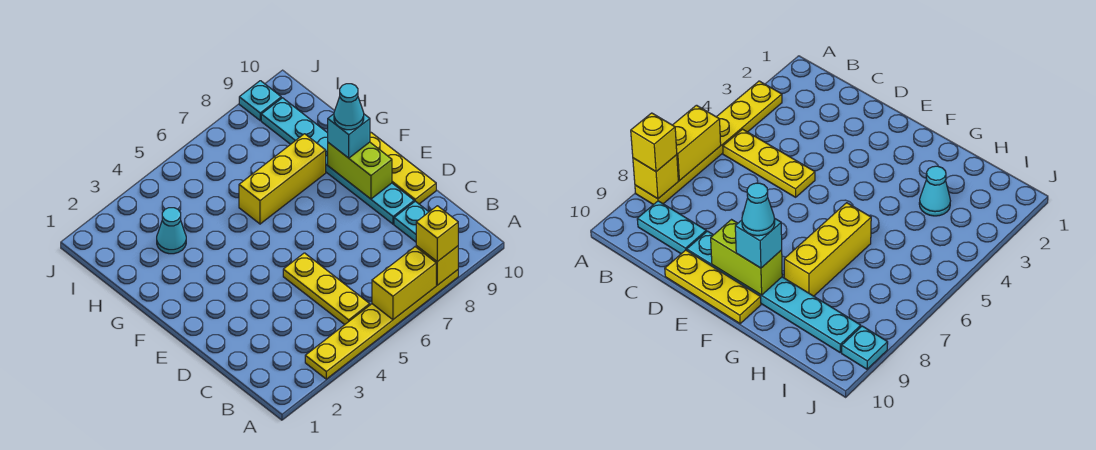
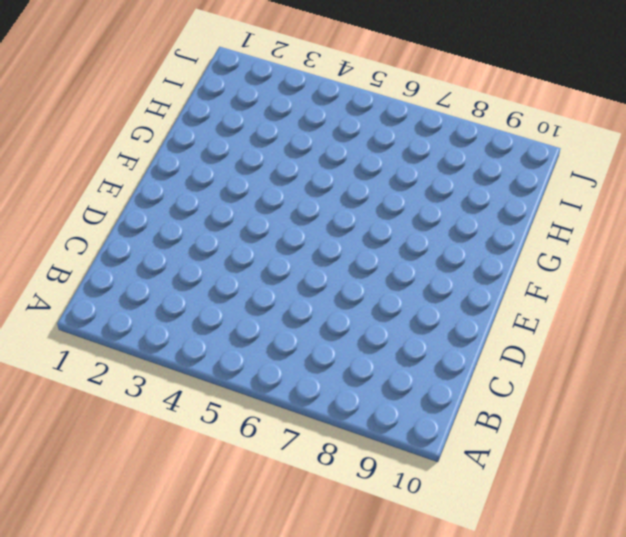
none -> yellow 1x6 plate [305,270,458,379]
none -> yellow 1x3 plate [283,253,370,325]
none -> cyan 1x2 plate [394,201,429,242]

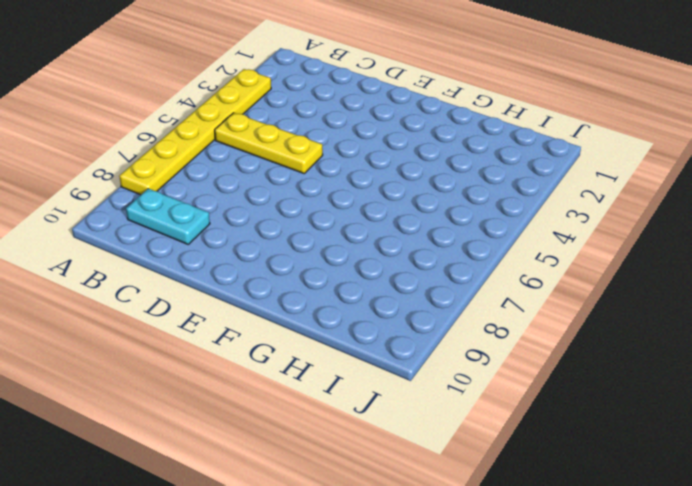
none -> cyan 1x6 plate [261,98,414,224]
none -> yellow 1x3 plate [370,133,436,204]
none -> yellow 1x3 brick [239,134,326,224]

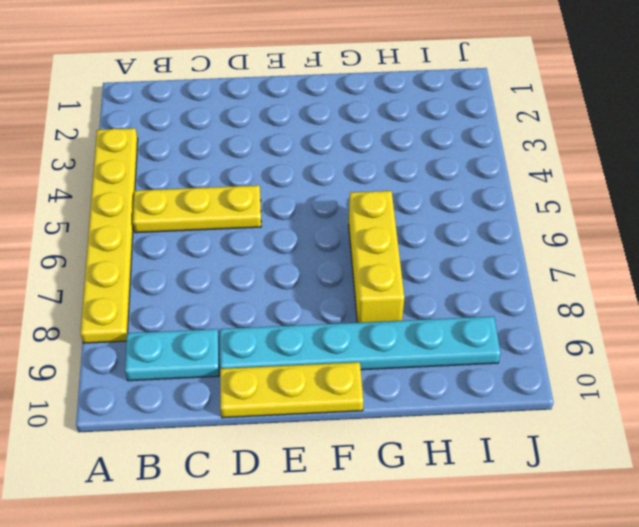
none -> cyan 1x1 cone [157,208,186,254]
none -> cyan 1x1 plate [239,81,281,120]
none -> yellow 1x2 brick [372,247,436,320]

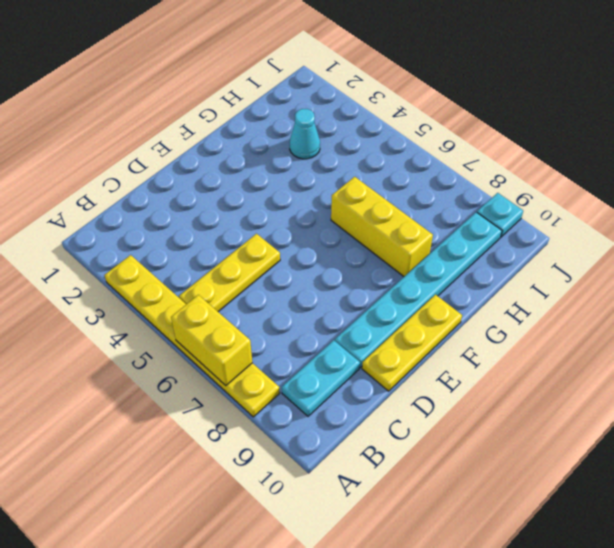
none -> yellow 1x1 brick [416,246,458,285]
none -> lime 1x2 brick [328,142,392,199]
none -> yellow 1x1 brick [416,206,458,262]

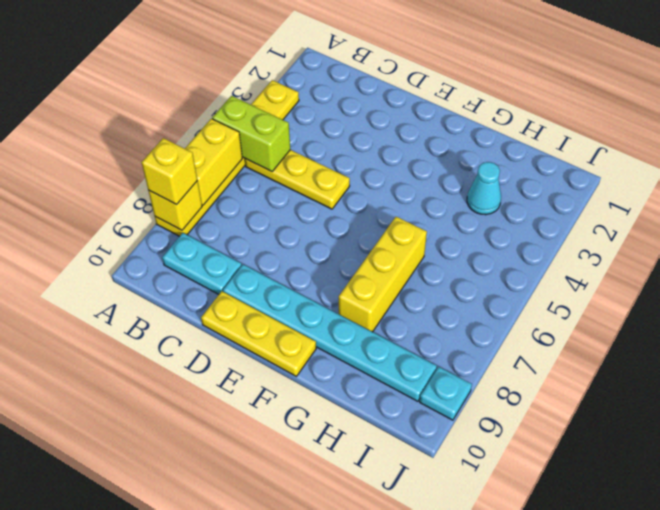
lime 1x2 brick [212,96,290,171] -> lime 1x2 brick moved to [328,142,392,199]
none -> cyan 1x1 brick [328,114,370,158]
none -> cyan 1x1 cone [334,84,364,130]

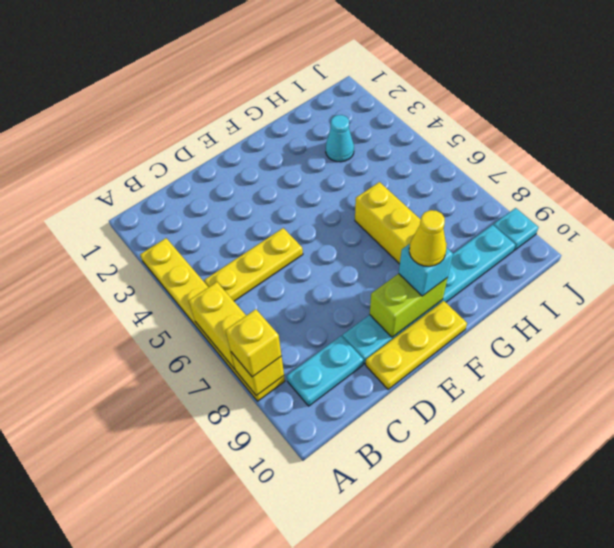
yellow 1x1 cone [409,210,446,266] -> cyan 1x1 cone [334,84,364,130]

